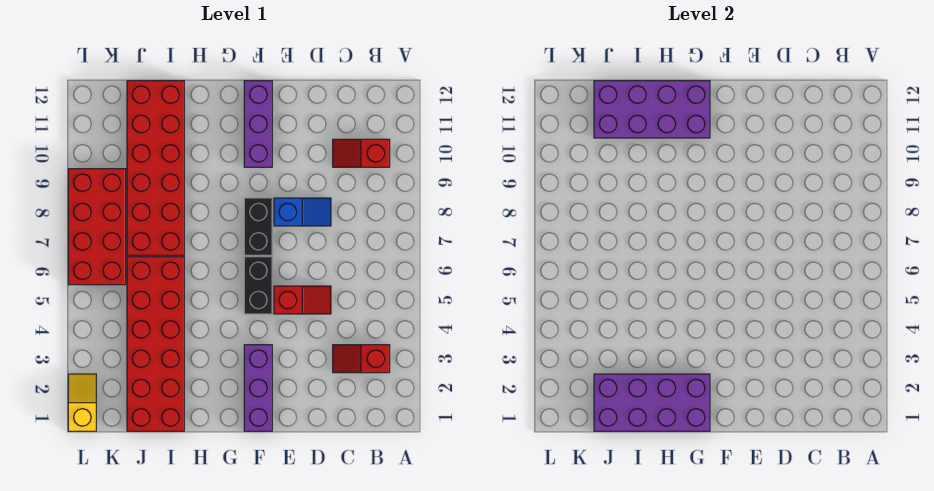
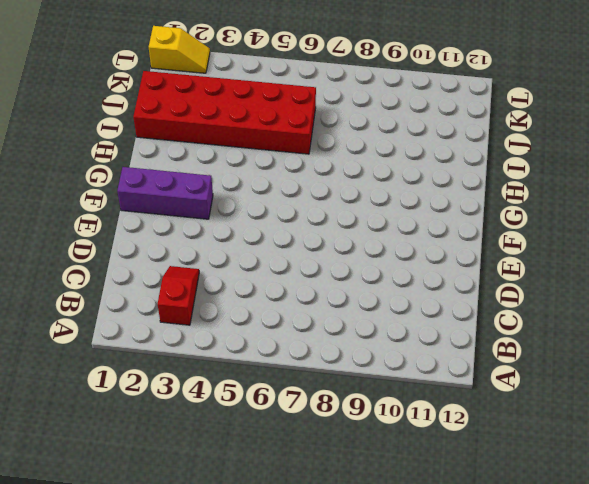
none -> red 1x2 slope [333,139,390,167]
none -> red 1x2 slope [274,286,331,314]
none -> blue 1x2 slope [274,198,331,226]

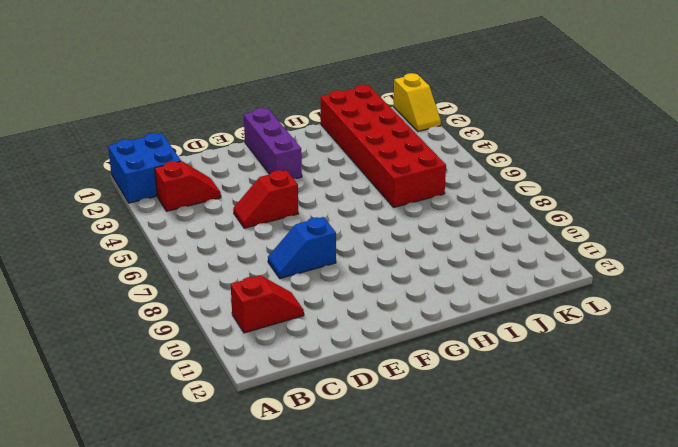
blue 2x2 brick [108,133,181,203] -> none
none -> black 1x2 brick [244,257,272,314]
none -> black 1x2 brick [244,198,272,255]
none -> purple 1x3 brick [244,81,272,167]

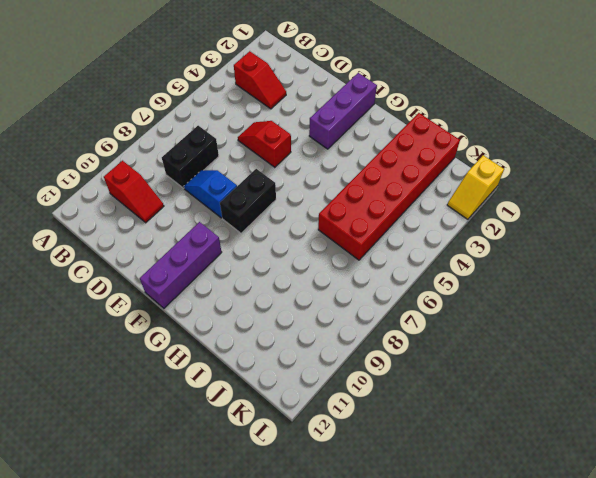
black 1x2 brick [162,126,219,188] -> black 1x2 brick moved to [244,257,272,314]
none -> red 2x6 brick [127,81,184,255]
none -> red 2x4 brick [68,169,126,285]
none -> purple 2x4 brick [594,374,710,431]

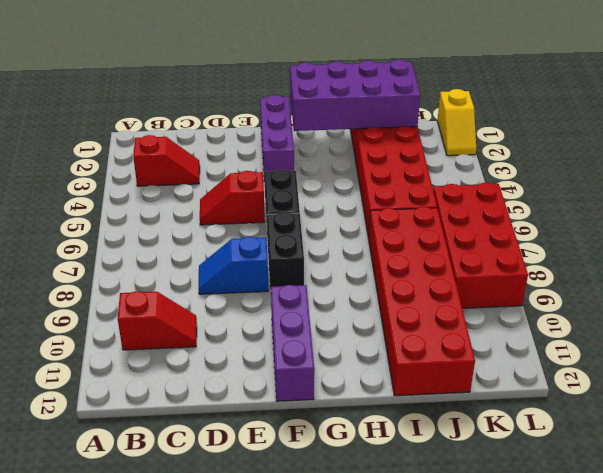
none -> purple 2x4 brick [594,81,710,138]

